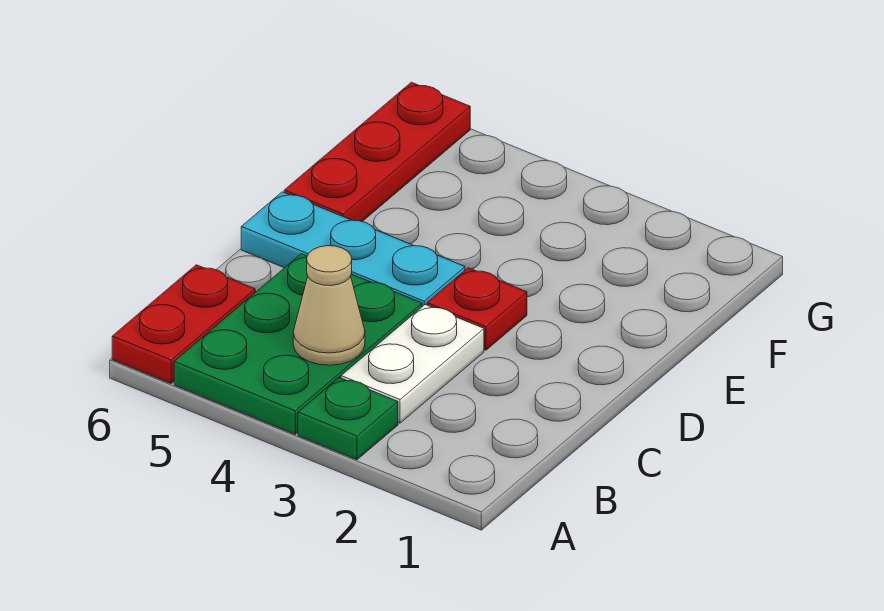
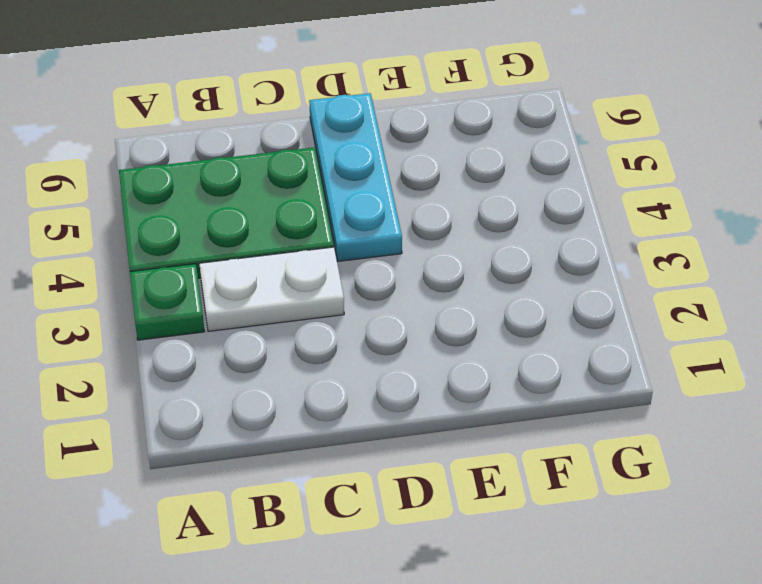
none -> red 1x2 plate [112,265,255,383]
none -> red 1x1 plate [427,268,527,350]

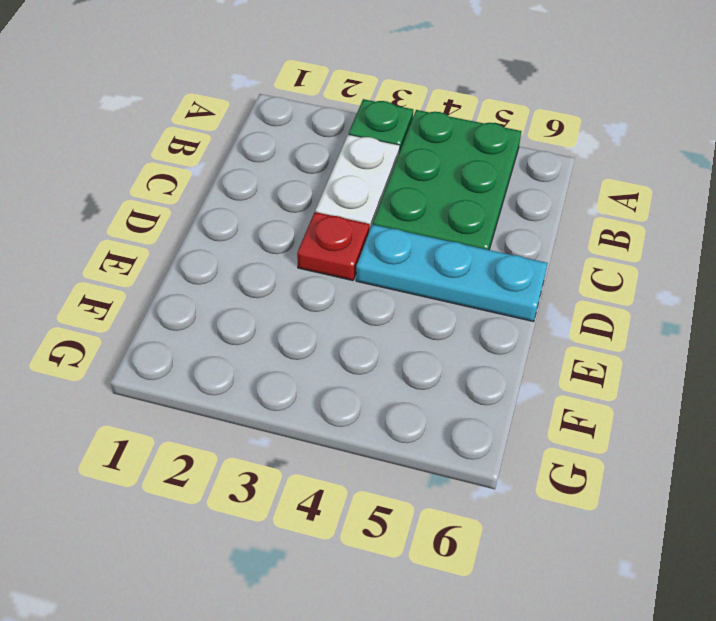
none -> red 1x2 plate [112,265,255,383]
none -> red 1x3 plate [284,82,470,222]

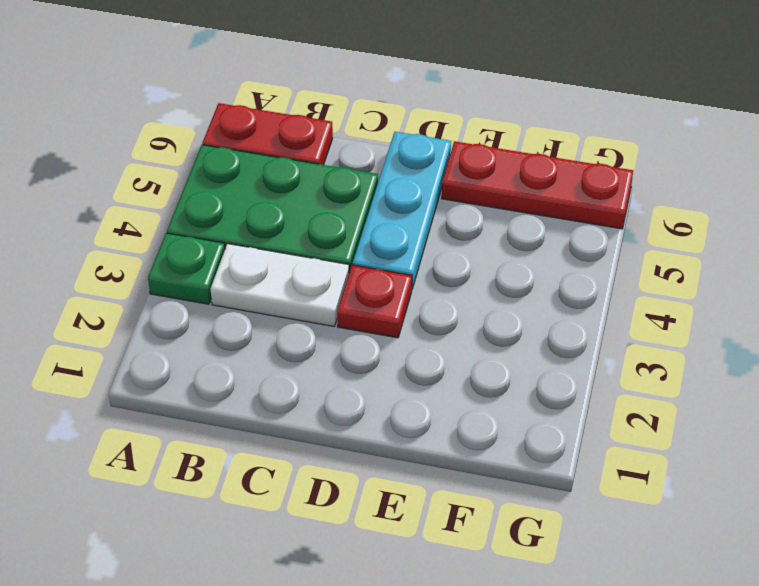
none -> tan 1x1 cone [293,246,365,365]

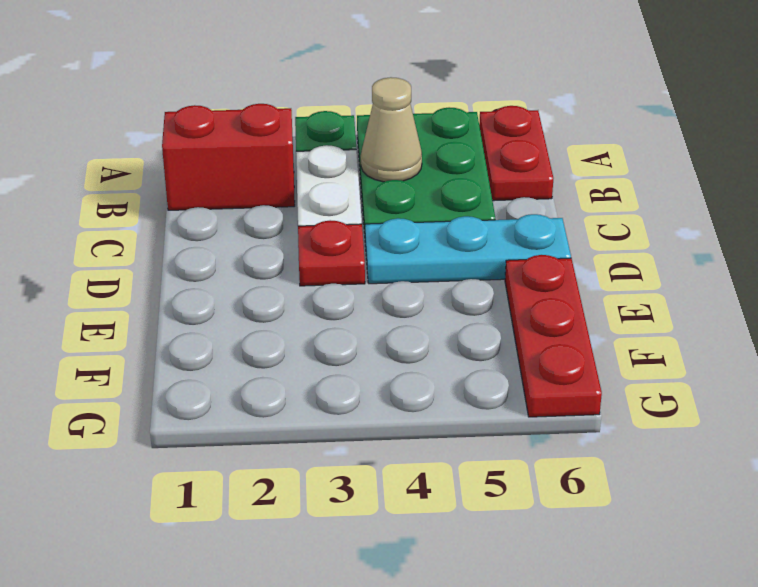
red 1x2 brick [162,104,295,210] -> none

